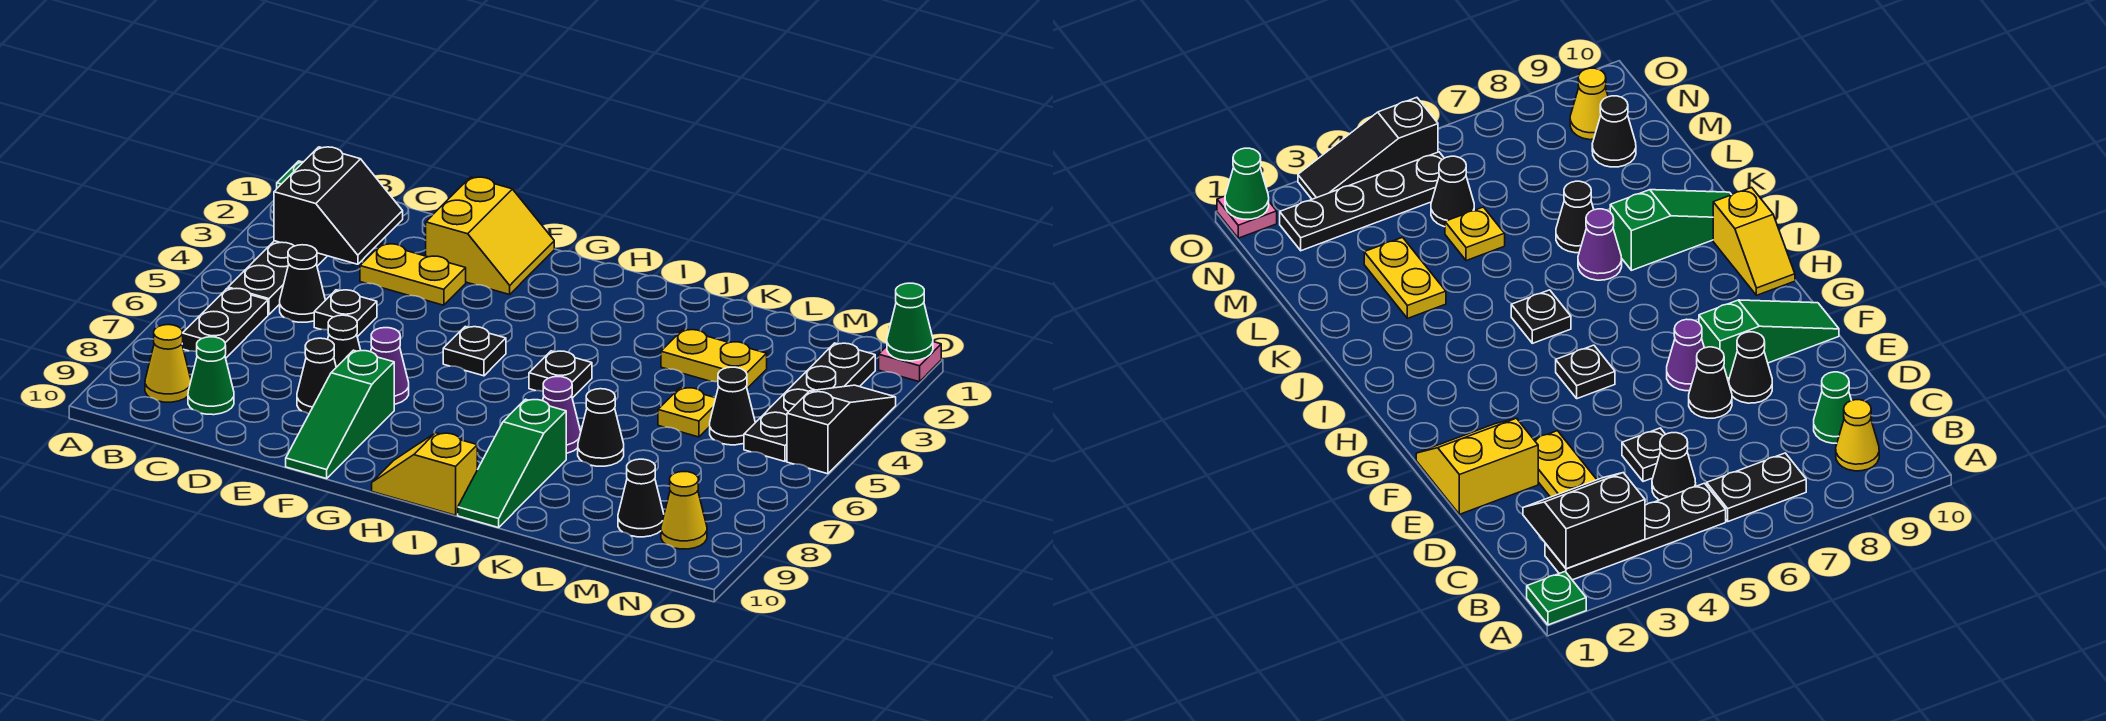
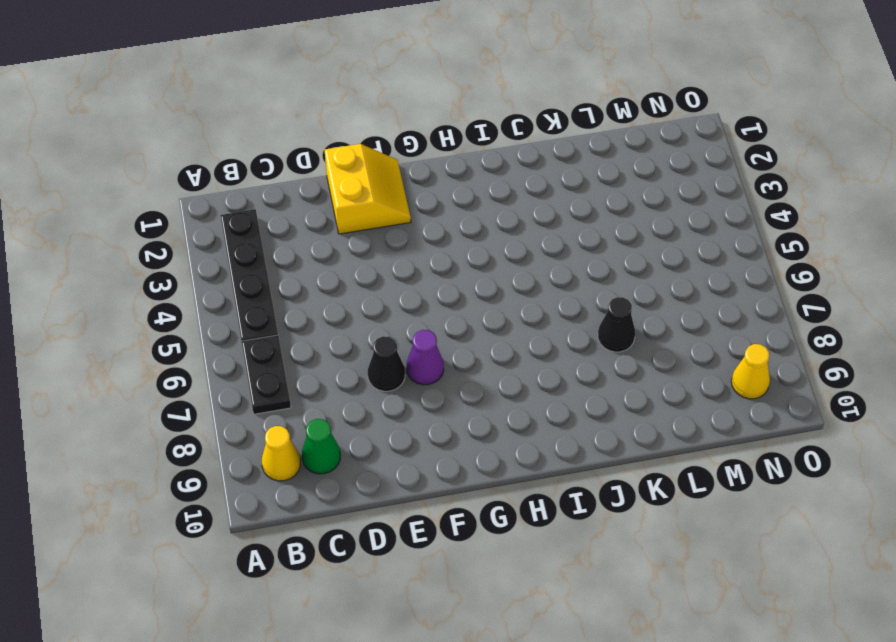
none -> green 1x1 plate [1527,572,1586,625]
none -> black 1x1 cone [280,245,325,322]
none -> yellow 1x2 plate [360,244,466,305]

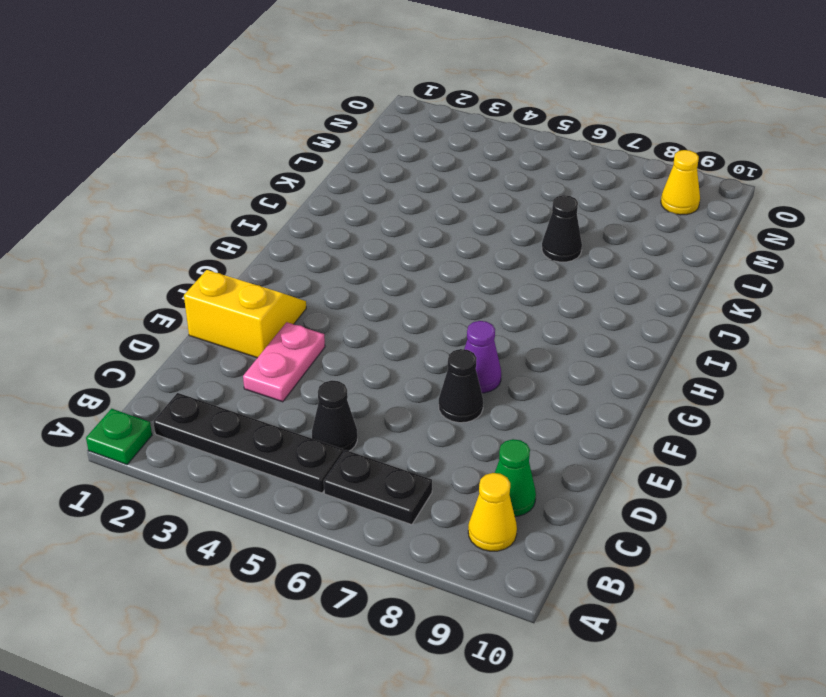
pink 1x2 plate [243,322,325,402] -> yellow 1x2 plate [360,244,466,305]
none -> black 1x1 plate [314,290,377,337]
none -> black 1x1 cone [297,338,336,414]
none -> green 1x3 slope [286,350,394,479]

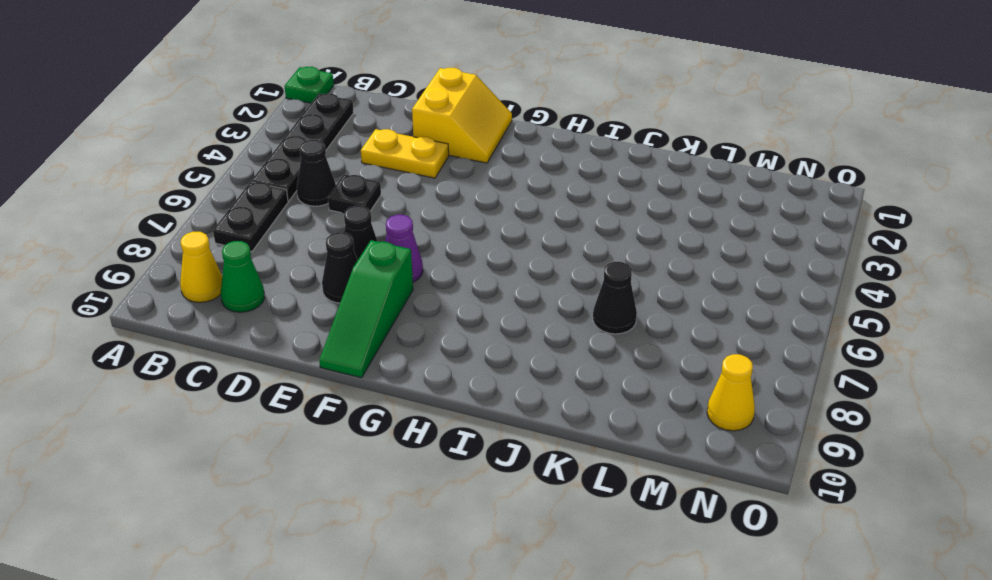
none -> black 1x1 plate [443,327,506,376]
none -> yellow 1x2 slope [372,433,477,515]
none -> black 1x1 plate [529,351,592,398]

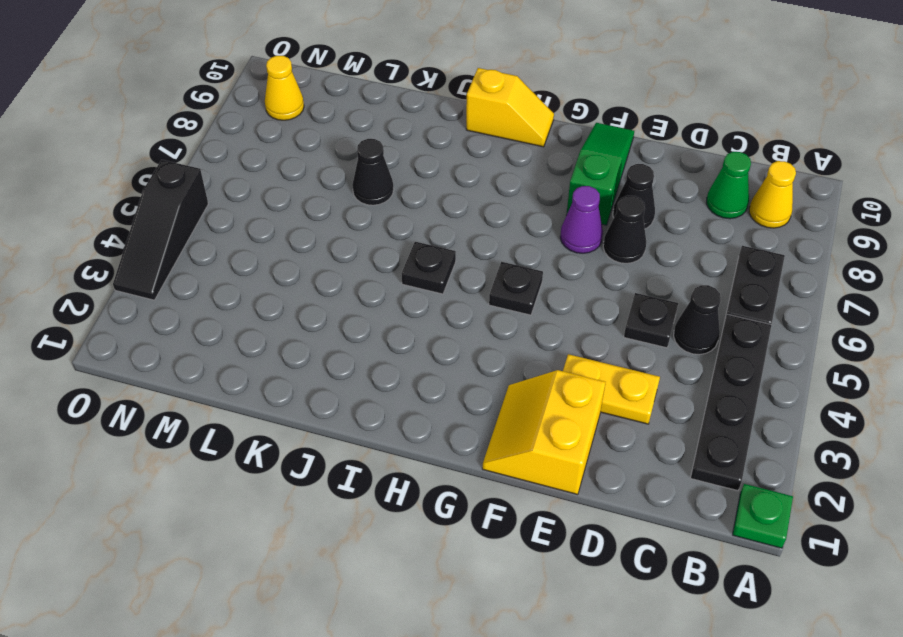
none -> purple 1x1 cone [543,377,581,453]
none -> green 1x3 slope [458,399,566,528]
none -> yellow 1x2 plate [661,330,767,388]

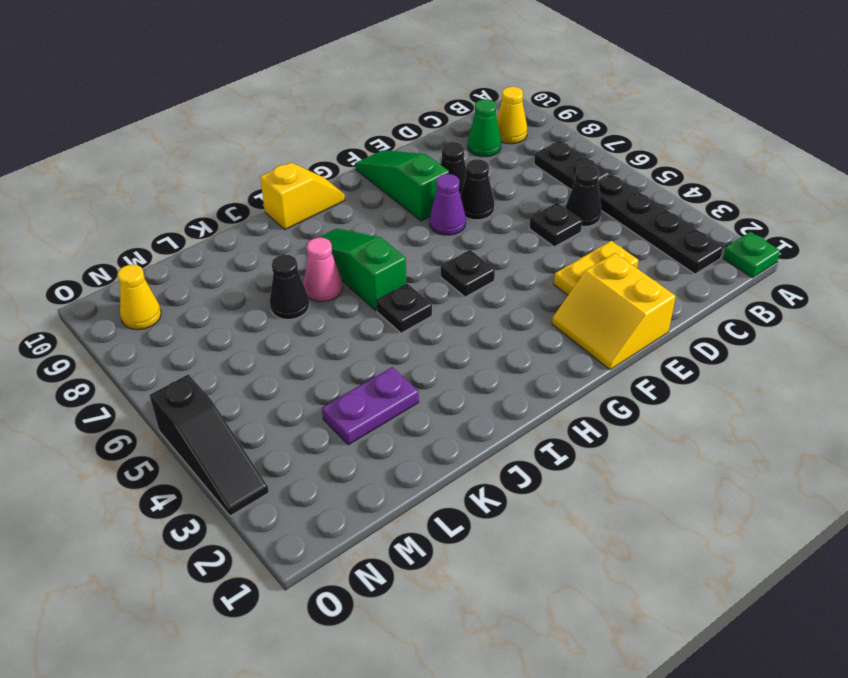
green 1x3 slope [307,229,406,311] -> green 1x3 slope moved to [458,399,566,528]
pink 1x1 cone [304,237,343,302] -> purple 1x1 cone [543,377,581,453]
purple 1x2 plate [322,367,419,445] -> yellow 1x2 plate [661,330,767,388]
none -> yellow 1x1 plate [658,388,716,437]
none -> black 1x1 cone [710,367,755,445]
none -> black 1x1 cone [618,459,664,537]

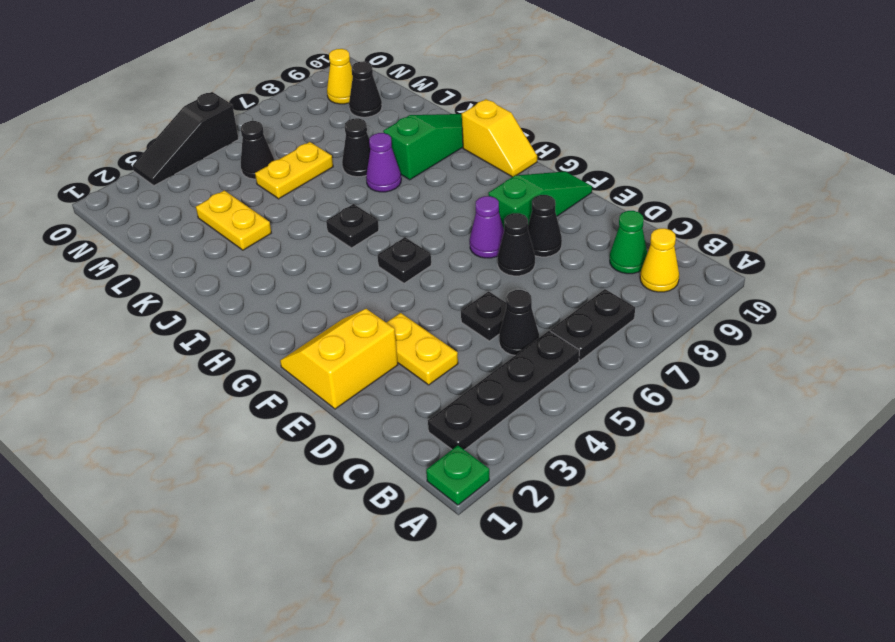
yellow 1x2 plate [255,142,333,199] -> yellow 1x1 plate [658,388,716,437]
none -> black 1x4 plate [744,343,875,461]
none -> pink 1x1 plate [879,342,941,382]
none -> black 2x2 slope [274,147,403,264]

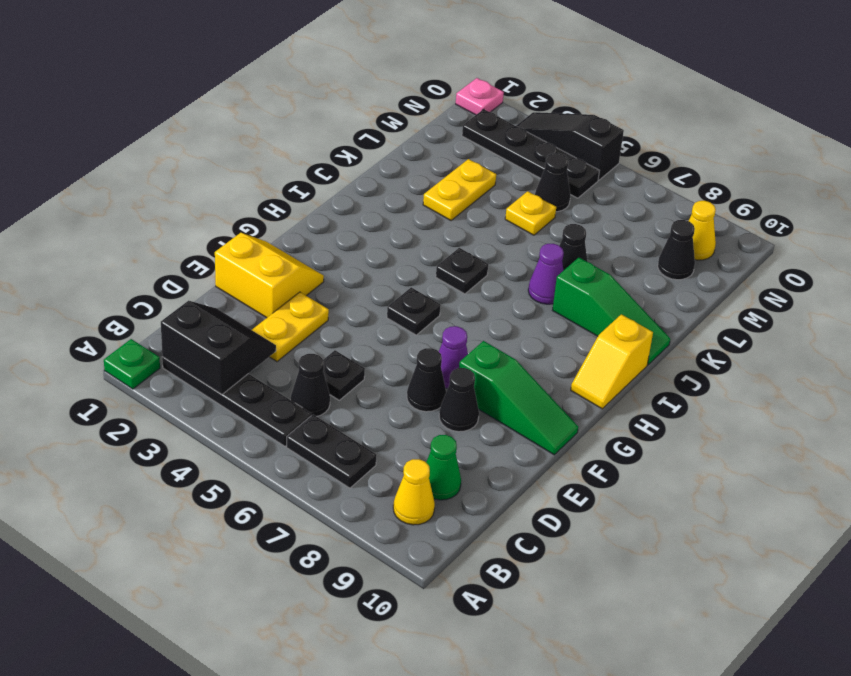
none -> green 1x1 cone [887,283,933,361]

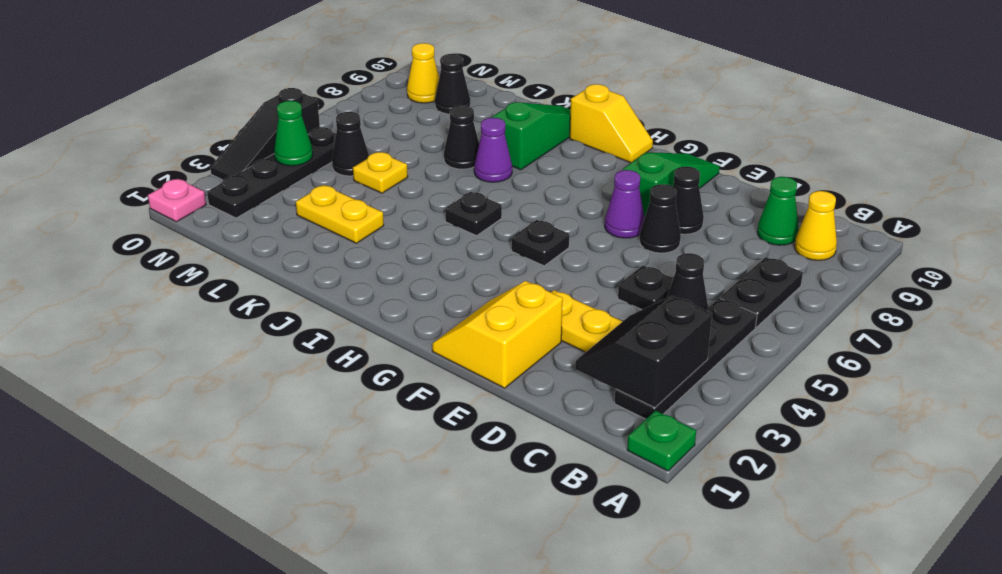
green 1x1 cone [274,101,313,166] -> green 1x1 cone moved to [887,283,933,361]

